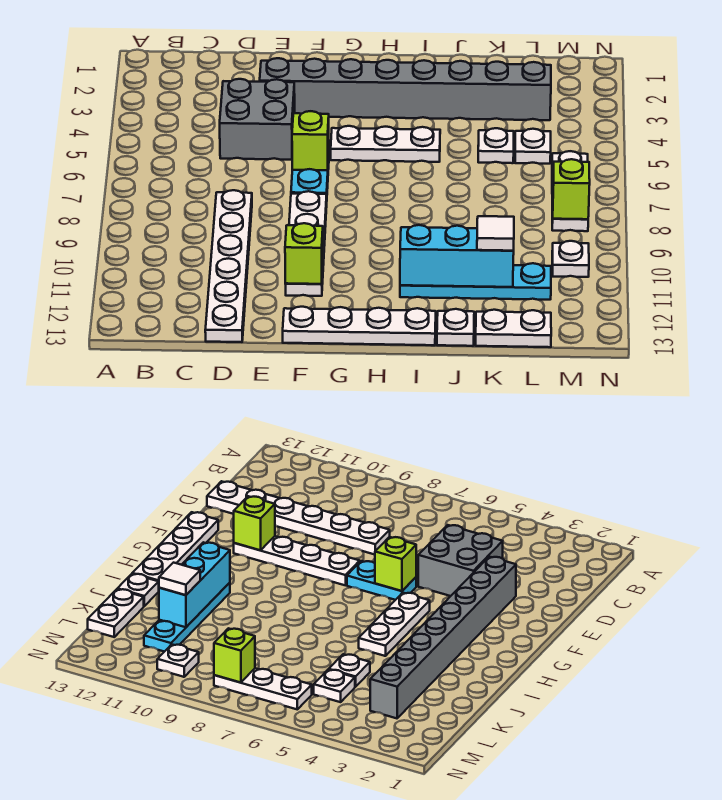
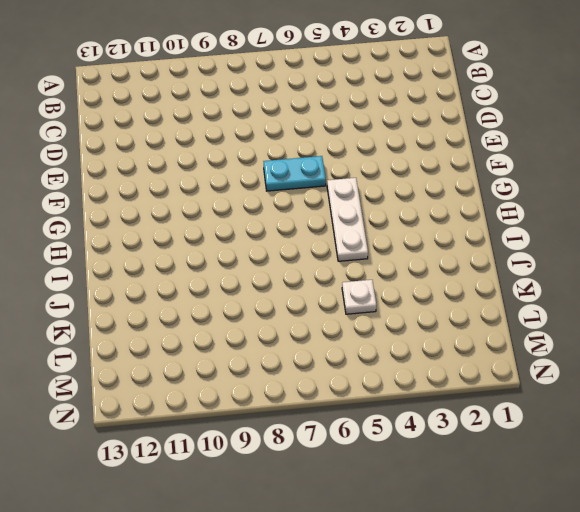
none -> grey 2x2 brick [220,79,295,160]
none -> white 1x6 plate [205,190,252,342]
none -> grey 1x8 brick [260,58,551,120]

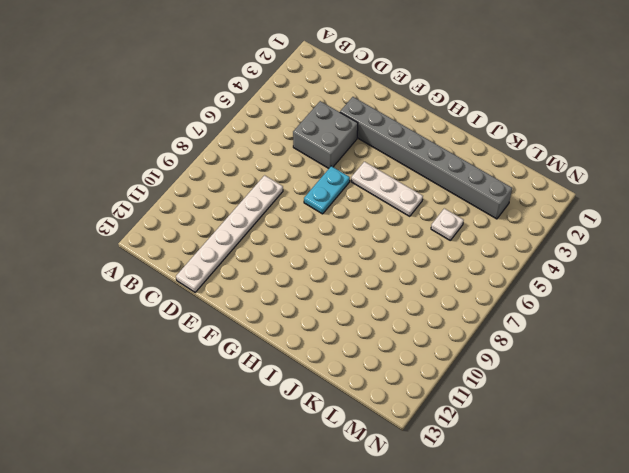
none -> white 1x4 plate [286,191,327,296]
none -> white 1x4 plate [283,307,436,345]
none -> cyan 1x4 plate [400,263,551,300]

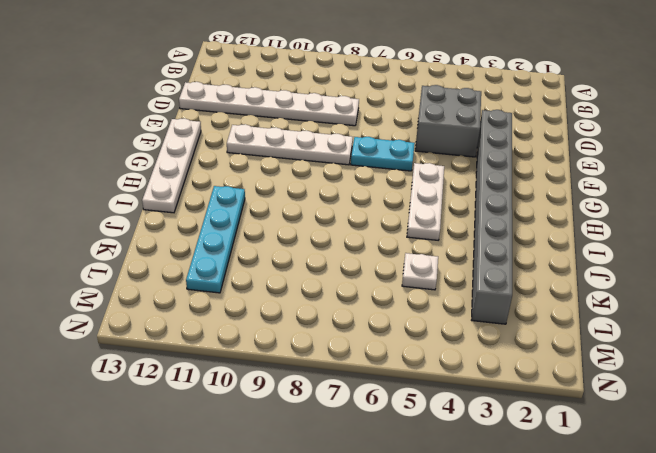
none -> white 1x1 plate [437,309,474,346]
none -> white 1x2 plate [476,310,551,347]
none -> white 1x1 plate [515,129,551,164]

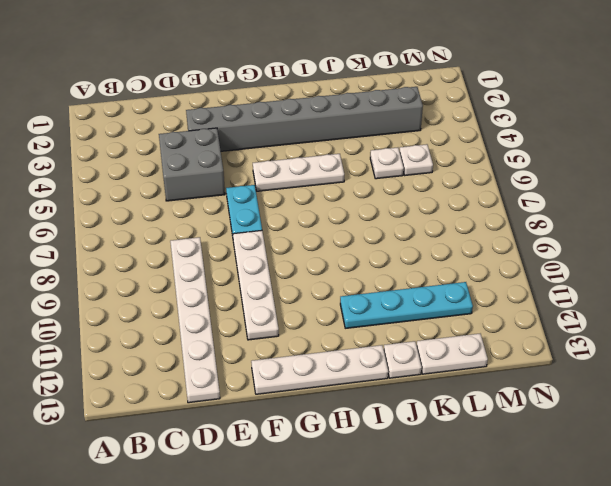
none -> white 1x3 plate [552,151,588,231]
none -> white 1x1 plate [552,241,589,277]
none -> lime 1x1 brick [292,111,329,170]

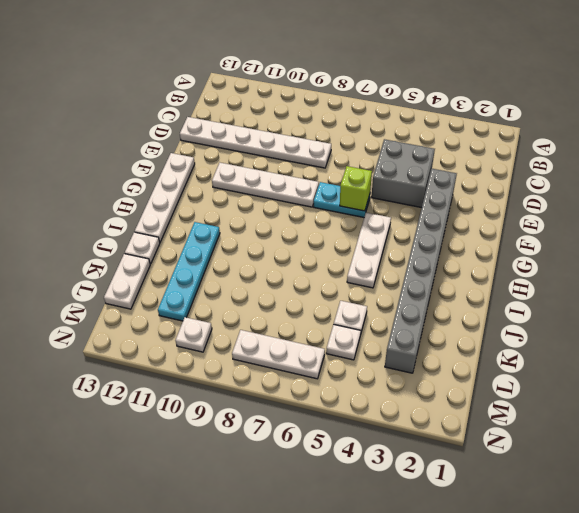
none -> lime 1x1 brick [285,223,323,284]
none -> cyan 1x3 brick [400,225,514,287]
none -> lime 1x1 brick [553,159,590,219]

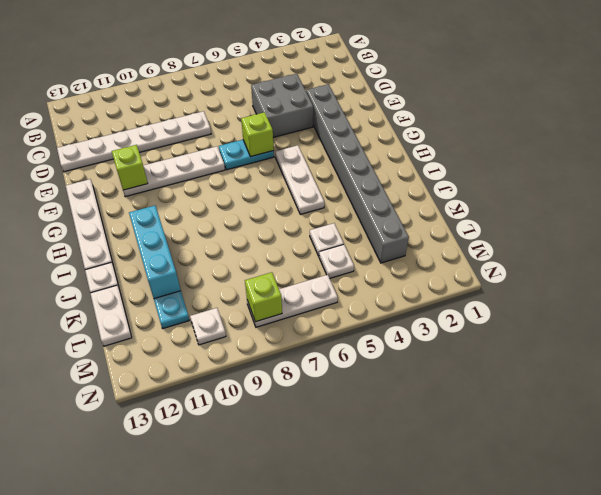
none -> white 1x1 tile [477,216,514,251]

